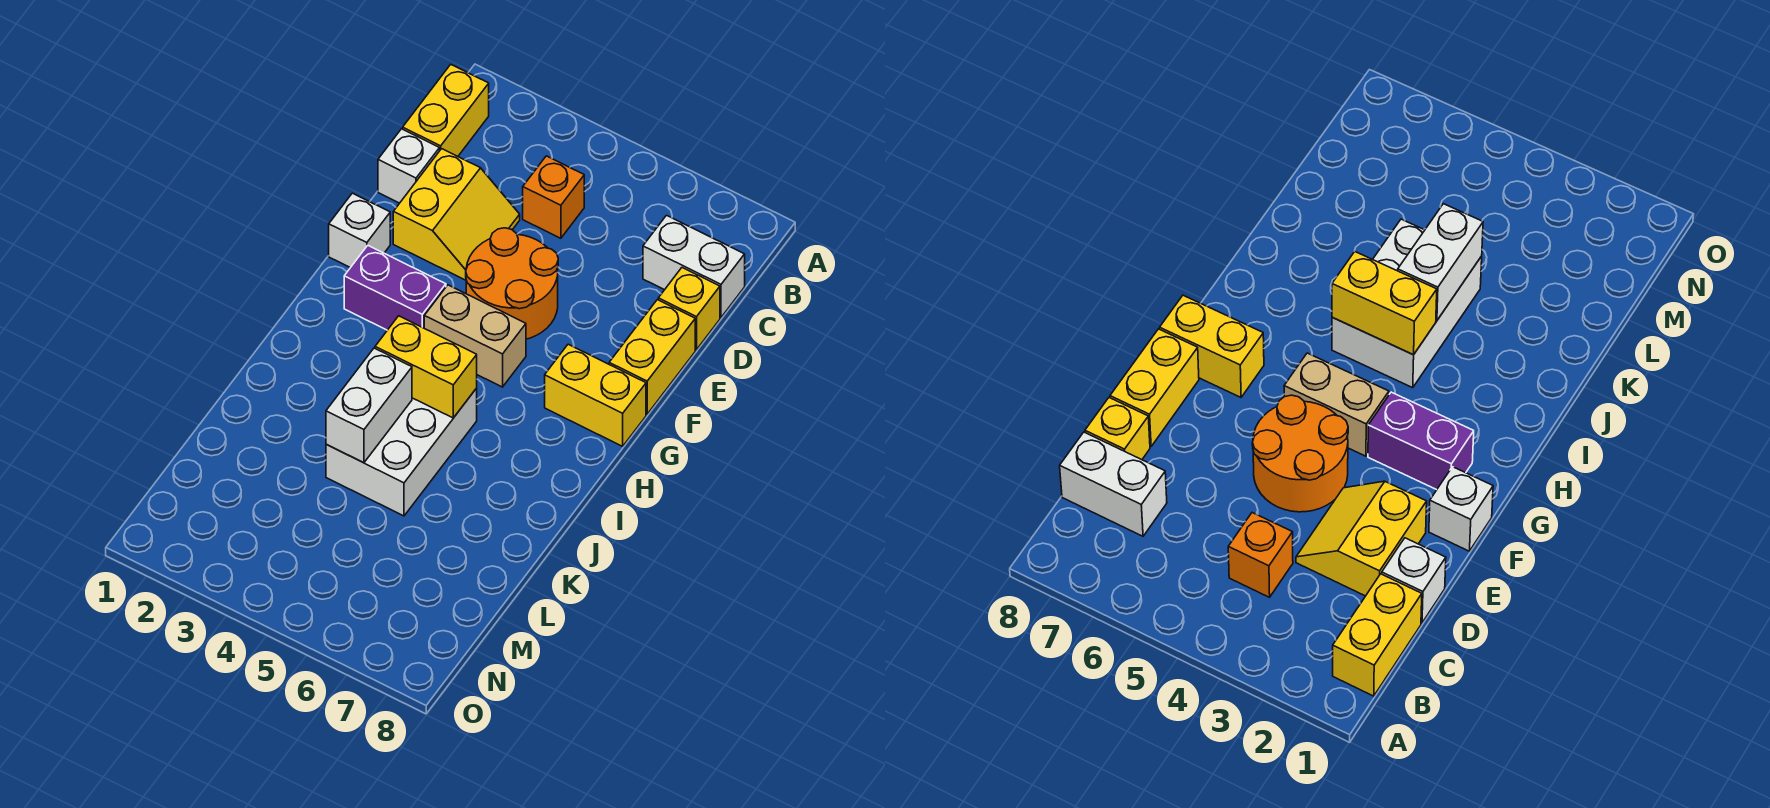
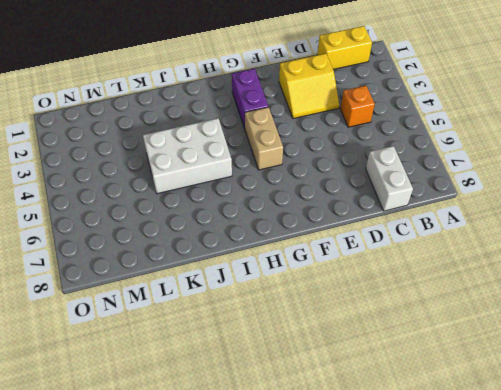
none -> white 1x1 brick [378,129,440,203]
none -> yellow 1x1 brick [658,268,720,350]
none -> orange 2x2 round brick [466,228,558,339]

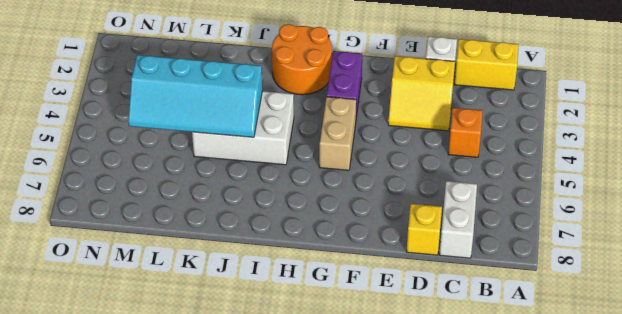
orange 2x2 round brick [272,24,332,95] -> orange 2x2 round brick moved to [466,228,558,339]
cyan 2x4 slope [128,55,262,137] -> white 1x2 brick [326,348,412,463]
none -> yellow 1x2 brick [609,300,695,414]
none -> white 1x1 brick [329,193,390,268]
none -> yellow 1x2 brick [545,344,646,446]

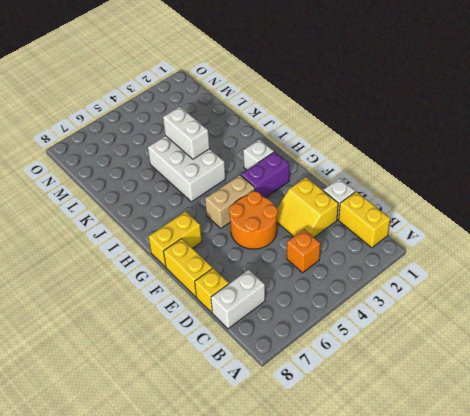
white 1x1 brick [243,139,274,170] -> white 1x1 brick moved to [329,193,390,268]
none -> yellow 1x2 brick [375,316,477,418]

